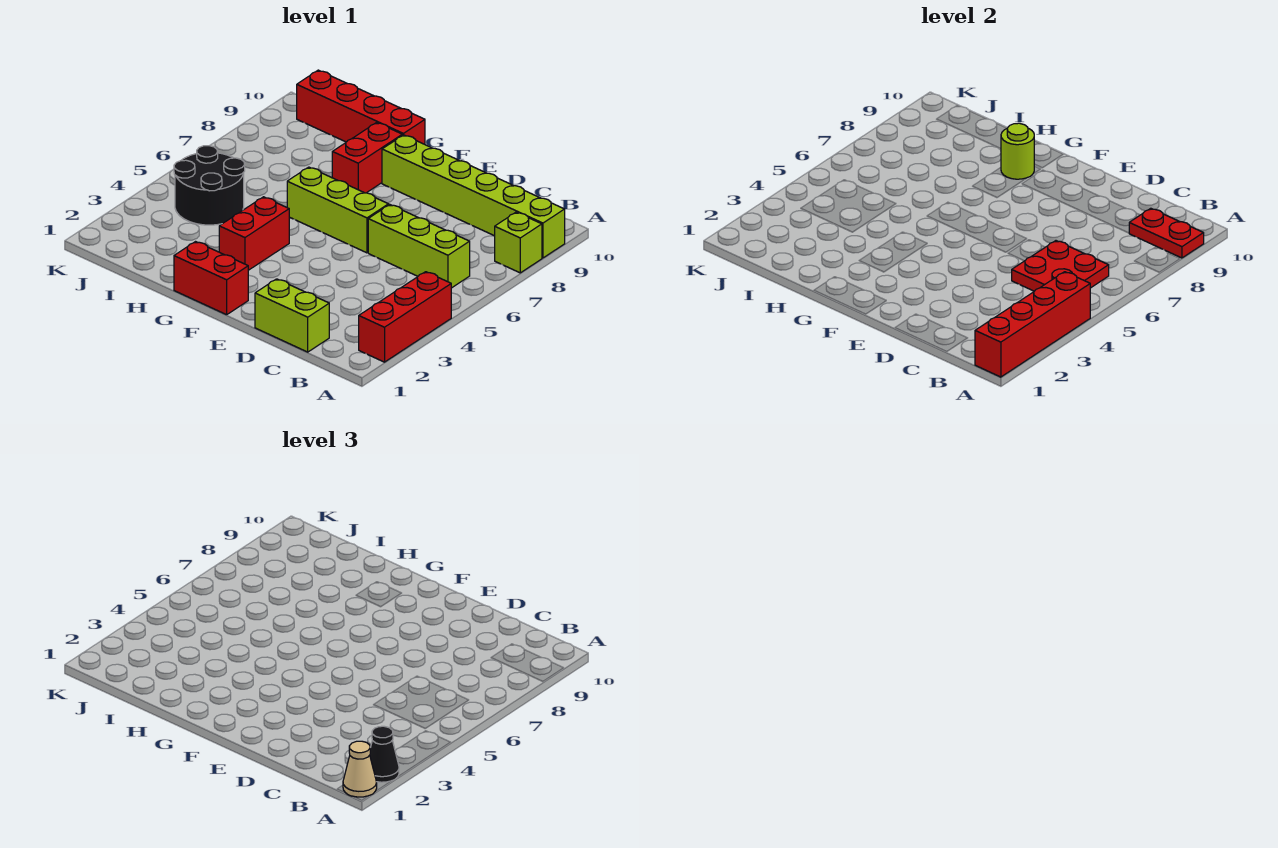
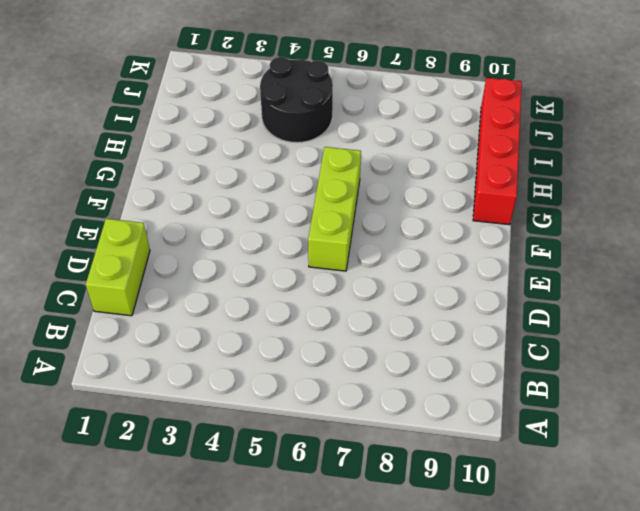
none -> red 1x3 brick [359,272,451,362]
none -> lime 1x1 brick [495,212,542,273]
none -> lime 1x6 brick [382,135,565,258]

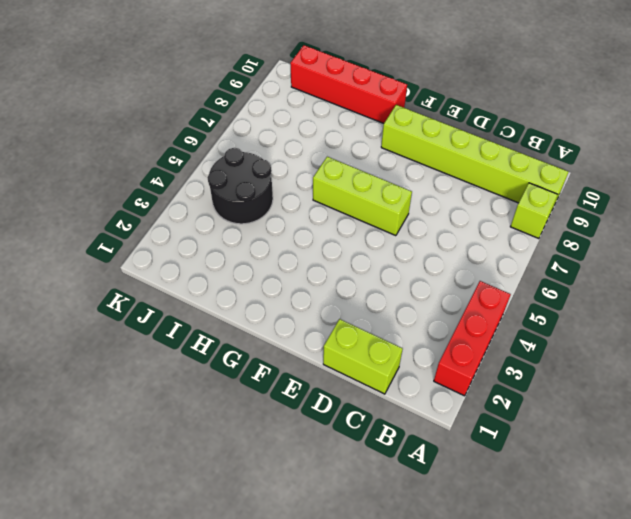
none -> lime 1x3 brick [368,205,470,288]
none -> red 1x2 brick [174,242,248,315]
none -> red 1x2 brick [219,197,289,270]

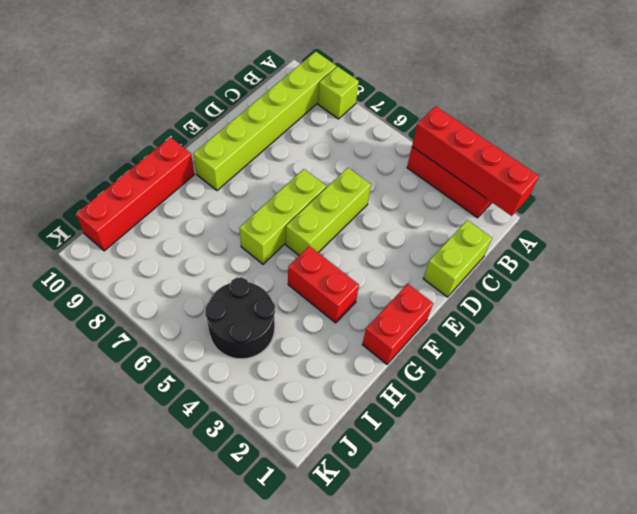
lime 1x3 brick [286,168,371,255] -> lime 1x3 brick moved to [368,205,470,288]
none -> red 1x2 brick [332,122,402,193]
none -> red 1x2 plate [1129,208,1204,258]
none -> red 2x2 plate [1012,241,1109,291]

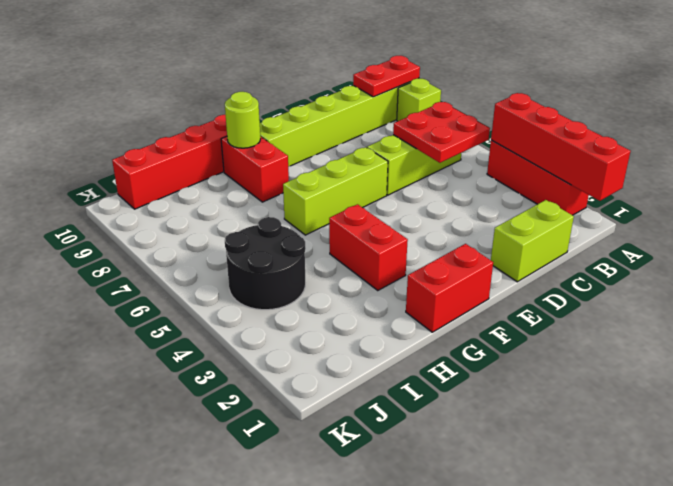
none -> tan 1x1 cone [343,741,377,797]
none -> black 1x1 cone [370,726,399,782]

